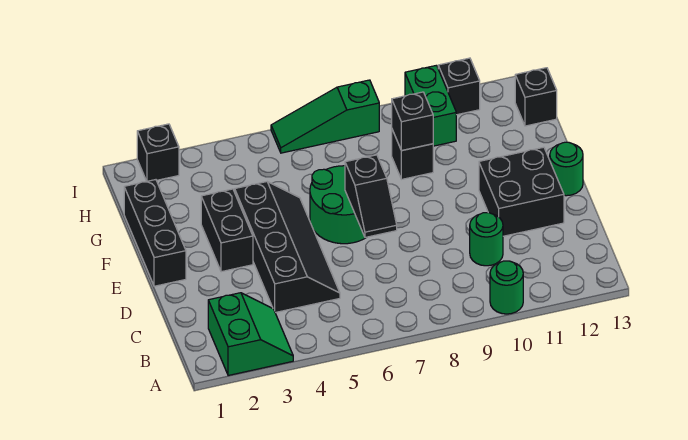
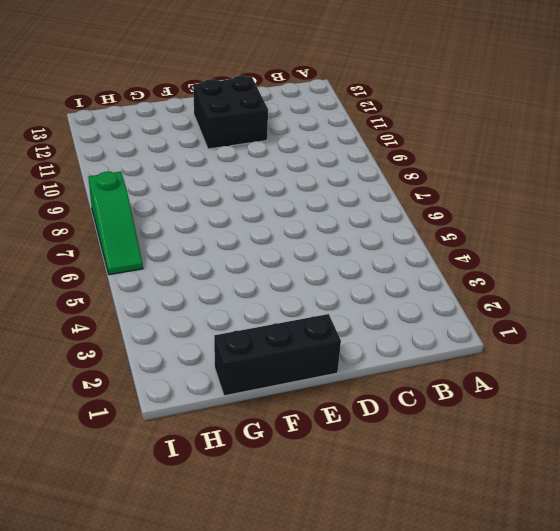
none -> green 2x2 slope [208,293,293,376]
none -> green 1x1 round brick [490,261,523,314]
none -> black 2x4 slope [235,182,340,313]

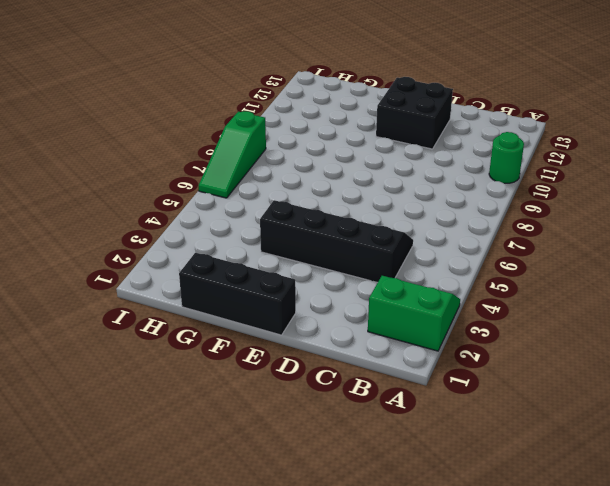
none -> green 1x1 round brick [470,213,503,266]
none -> black 1x2 brick [201,189,253,272]
none -> green 2x2 round brick [310,166,366,244]

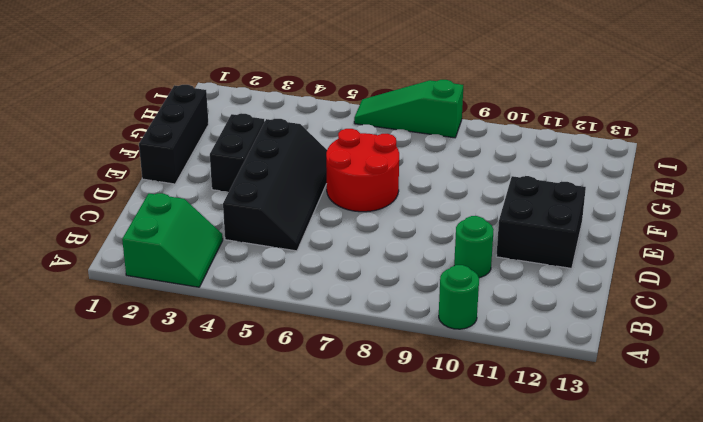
red 2x2 round brick [326,129,399,212] -> green 2x2 round brick [310,166,366,244]
none -> green 1x1 round brick [550,142,583,196]
none -> black 1x1 brick [392,130,433,179]
none -> green 1x2 brick [405,65,456,146]

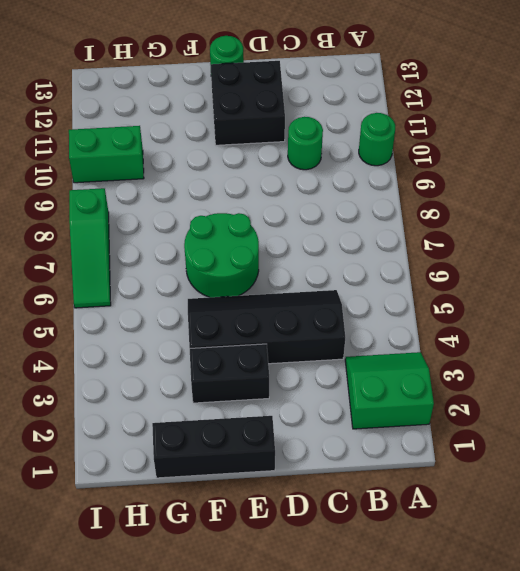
none -> black 1x1 brick [392,130,433,179]
none -> black 1x1 brick [515,68,557,126]
none -> black 1x1 brick [137,124,179,181]

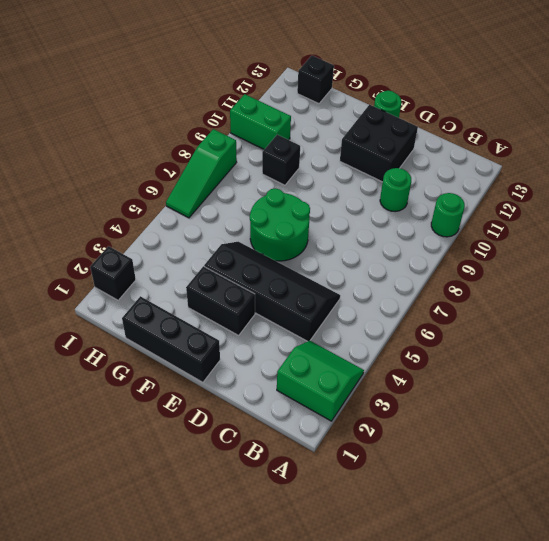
none -> black 1x1 brick [438,58,480,115]
none -> black 1x2 slope [345,155,397,237]
none -> black 1x1 brick [392,92,433,151]

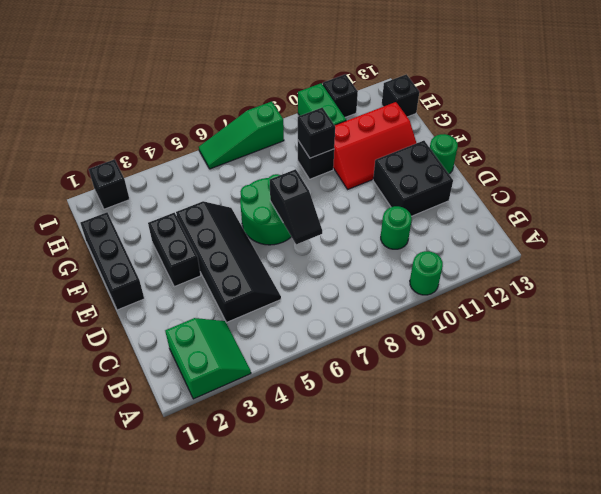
red 2x3 slope [333,102,416,189] -> none

